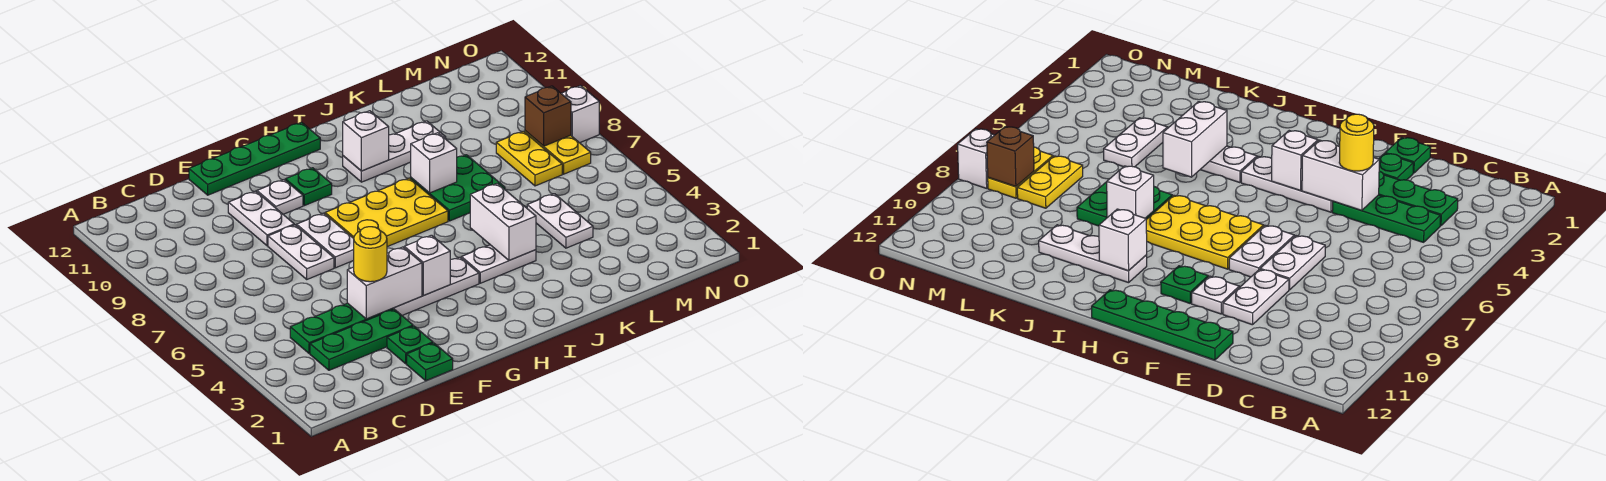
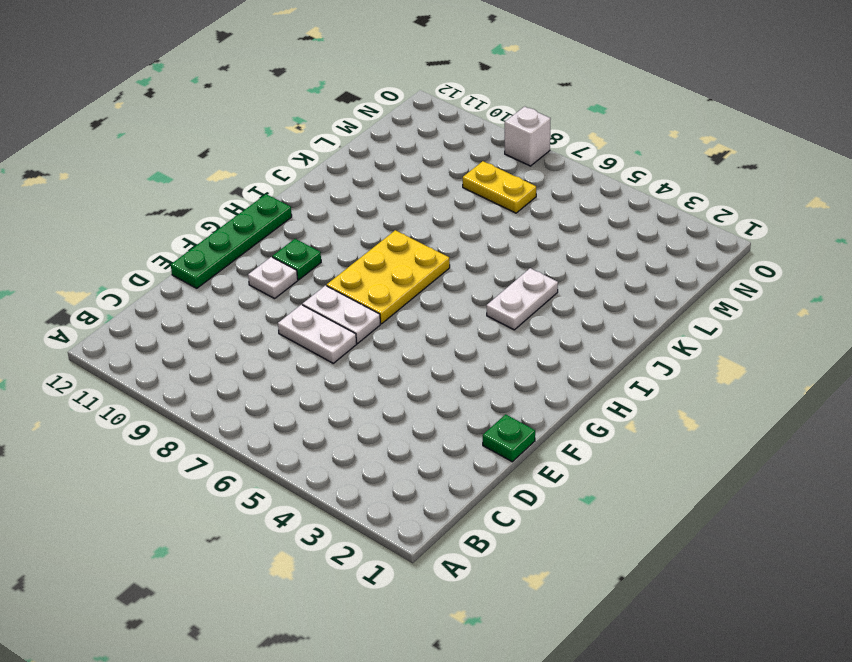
none -> green 1x3 plate [310,309,413,370]
none -> green 1x3 plate [290,303,393,354]
none -> green 1x1 plate [387,326,433,364]

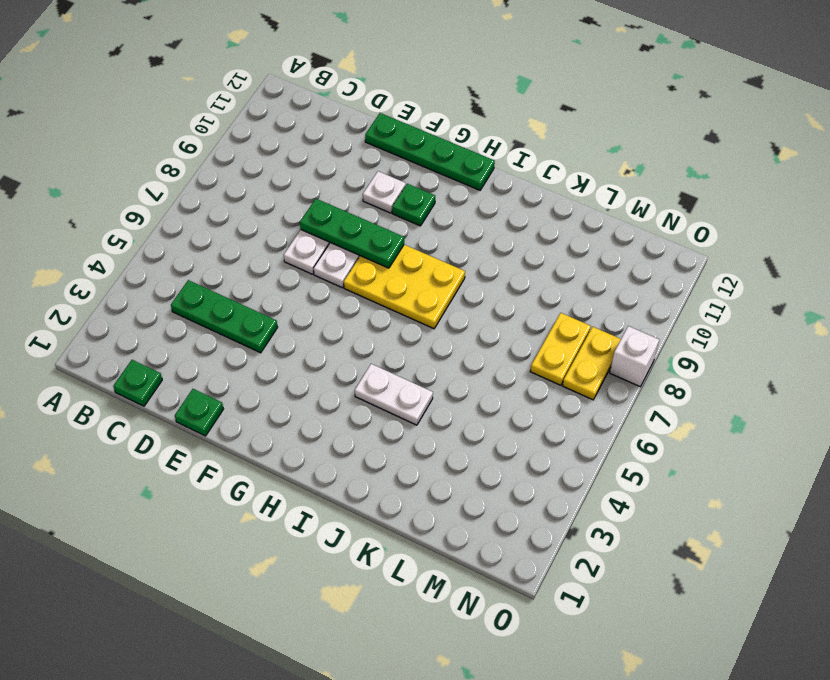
green 1x1 plate [113,360,162,406] -> green 1x1 plate moved to [387,326,433,364]
green 1x3 plate [300,199,404,268] -> green 1x3 plate moved to [310,309,413,370]
none -> white 1x2 plate [228,191,294,246]
none -> white 1x3 plate [393,257,479,315]
none -> white 1x3 plate [343,121,446,182]

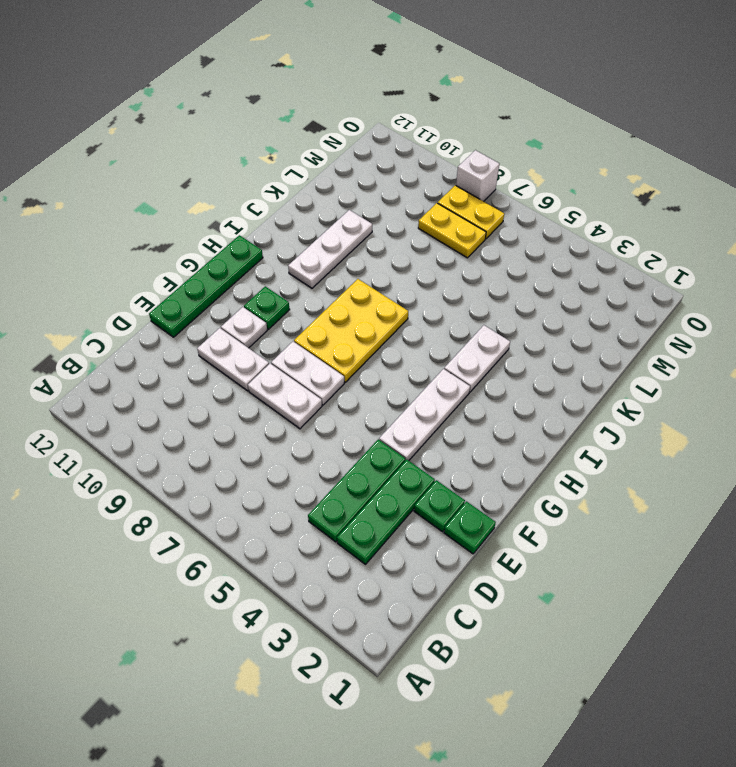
none -> green 2x2 plate [411,155,505,221]
none -> white 1x2 plate [527,194,593,248]
none -> white 1x2 brick [347,247,422,319]

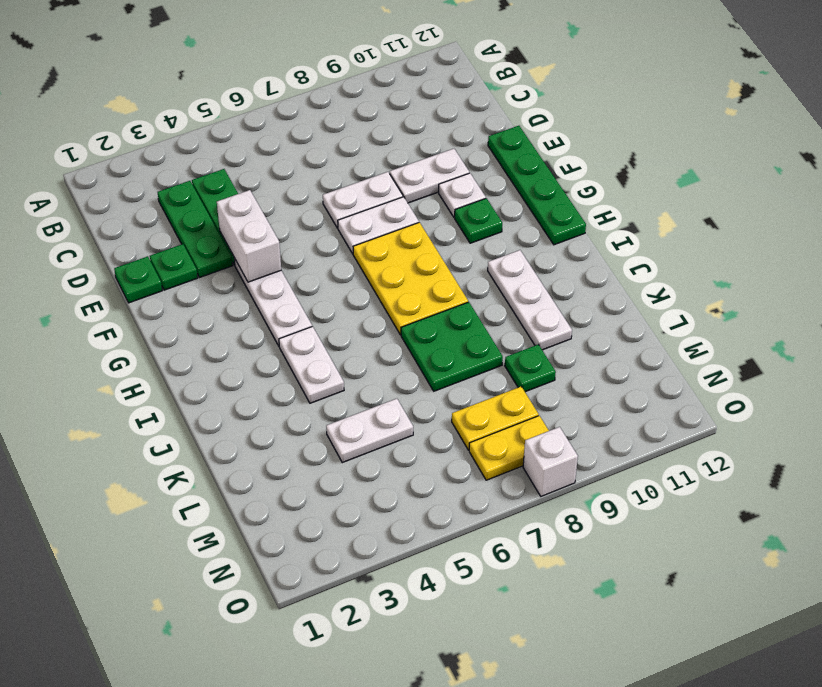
green 1x1 plate [505,345,556,392] -> none
none -> white 1x1 brick [404,235,450,296]
none -> white 1x1 brick [343,111,389,171]
none -> white 1x2 brick [470,183,536,260]

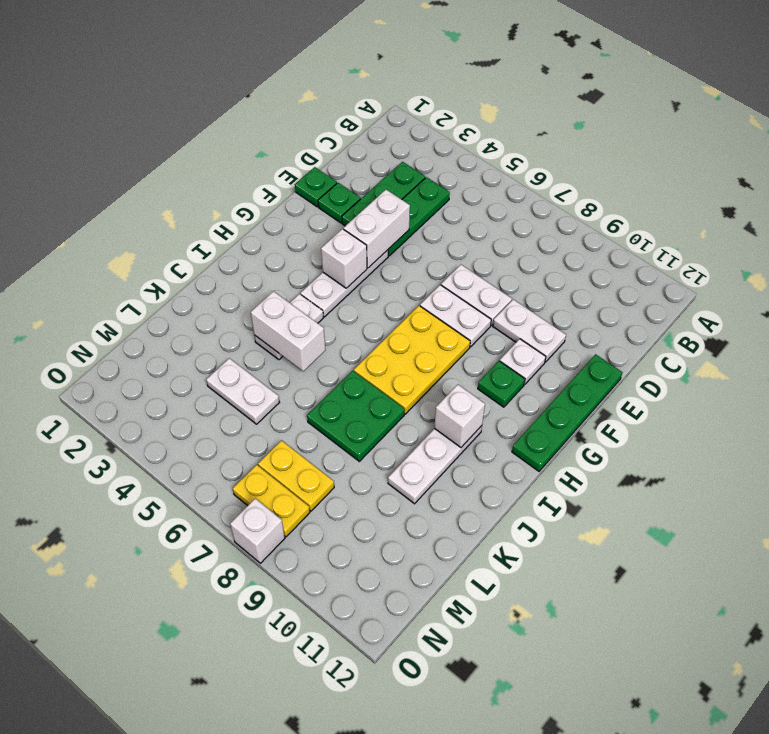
none -> white 1x1 brick [410,133,457,193]
none -> brown 1x1 brick [525,86,571,146]
none -> yellow 1x1 round brick [354,227,387,282]

